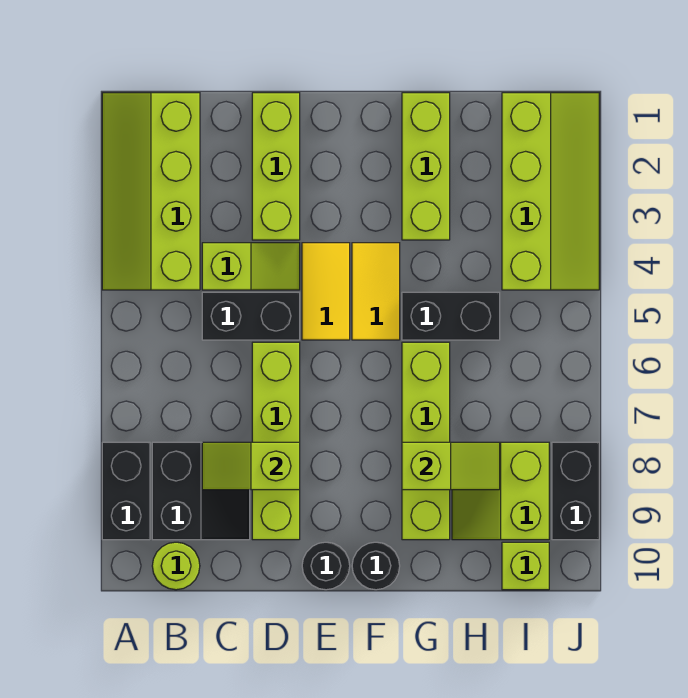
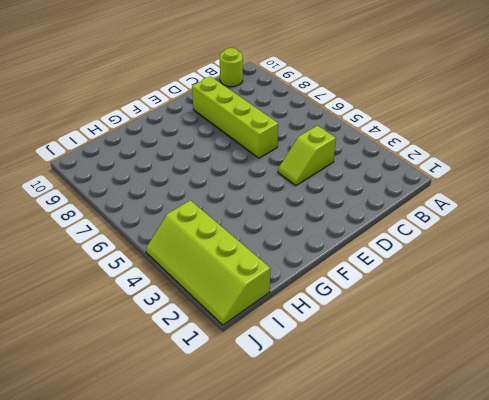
none -> lime 2x4 slope [102,93,200,290]
none -> black 1x2 brick [102,442,150,540]
none -> black 2x2 slope [152,442,250,540]

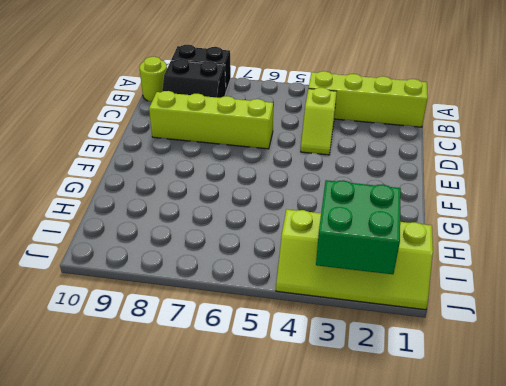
green 2x2 brick [316,180,401,274] -> none
none -> black 1x2 brick [202,292,300,340]
none -> lime 1x3 brick [252,93,300,240]
none -> yellow 1x2 tile [302,243,350,340]

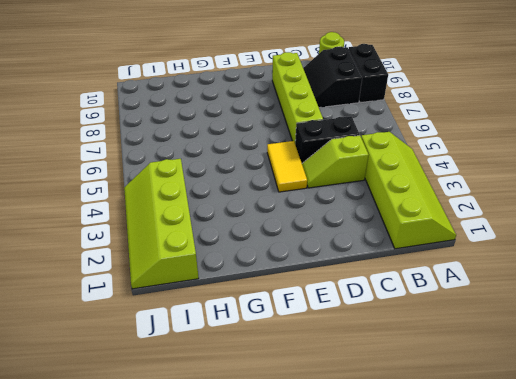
none -> lime 1x3 brick [252,93,300,240]
none -> black 1x1 round brick [302,542,350,590]
none -> yellow 1x2 tile [352,243,400,340]

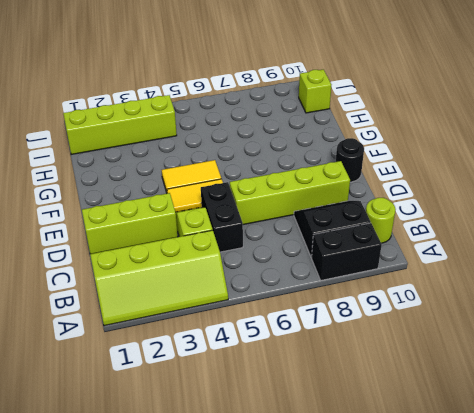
none -> black 1x1 round brick [352,542,400,590]
none -> lime 1x3 brick [402,93,450,240]
none -> black 1x2 brick [402,292,500,340]

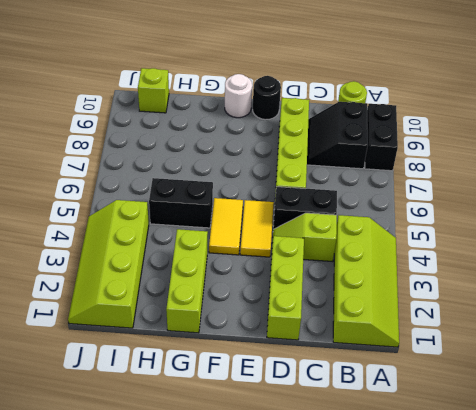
white 1x1 round brick [225,74,252,118] -> black 1x1 round brick [352,542,400,590]
none -> lime 1x4 brick [402,342,450,540]
none -> lime 2x2 slope [452,442,549,540]
none -> black 1x2 brick [552,442,599,540]

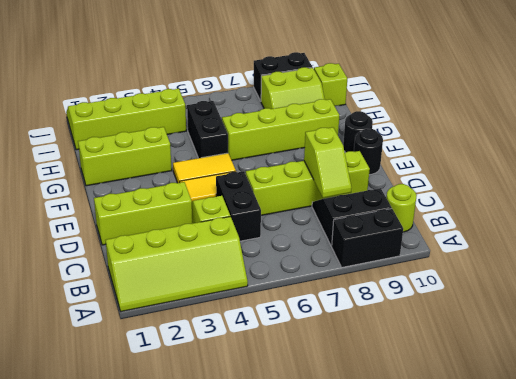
none -> lime 1x2 slope [402,442,500,490]

